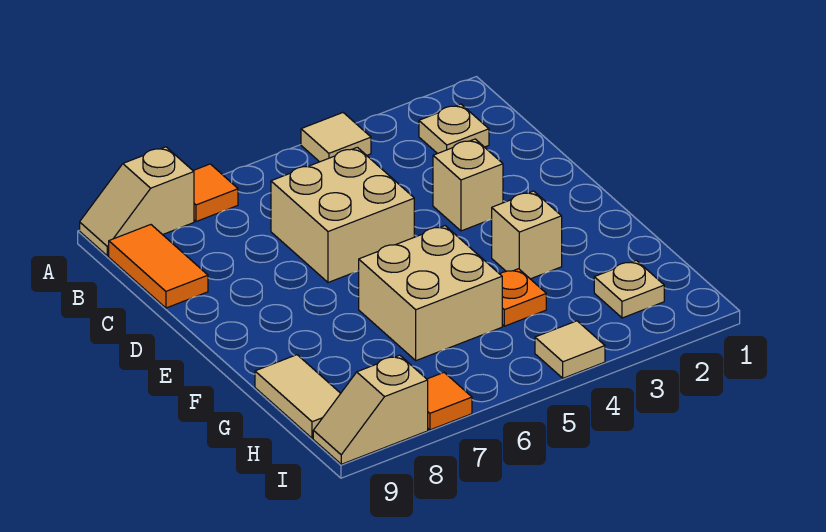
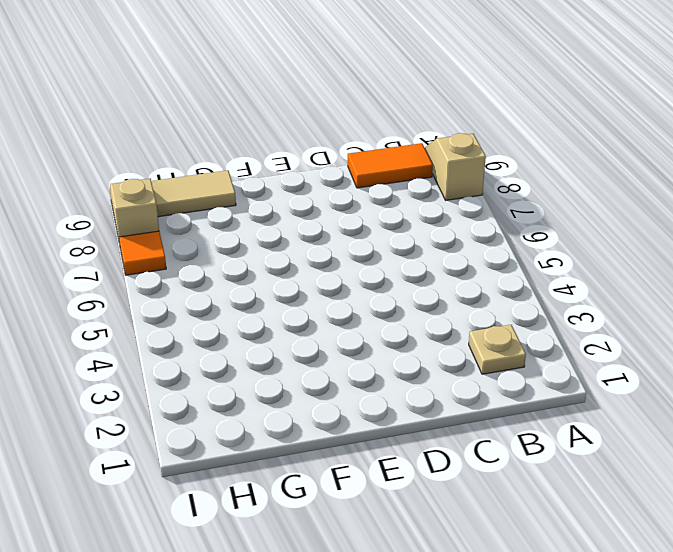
none -> tan 1x1 tile [301,113,371,162]
none -> orange 1x1 tile [193,164,238,222]
none -> tan 2x2 brick [271,147,414,282]

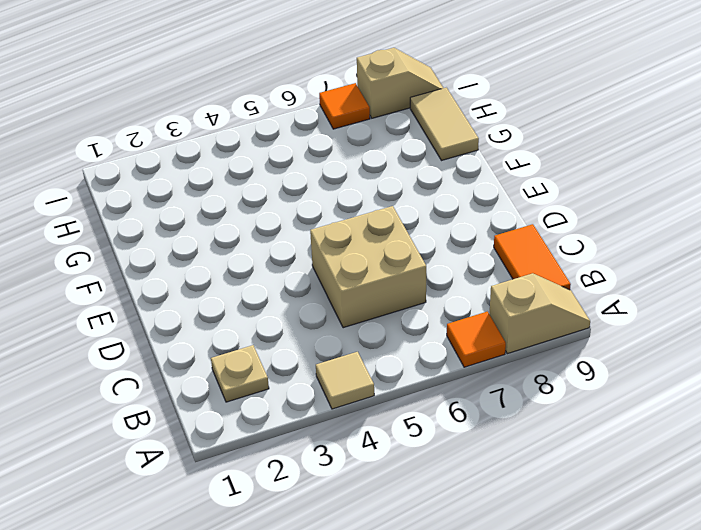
none -> tan 1x1 brick [433,139,503,231]
none -> tan 1x1 brick [492,191,562,279]
none -> tan 2x2 brick [359,226,502,361]

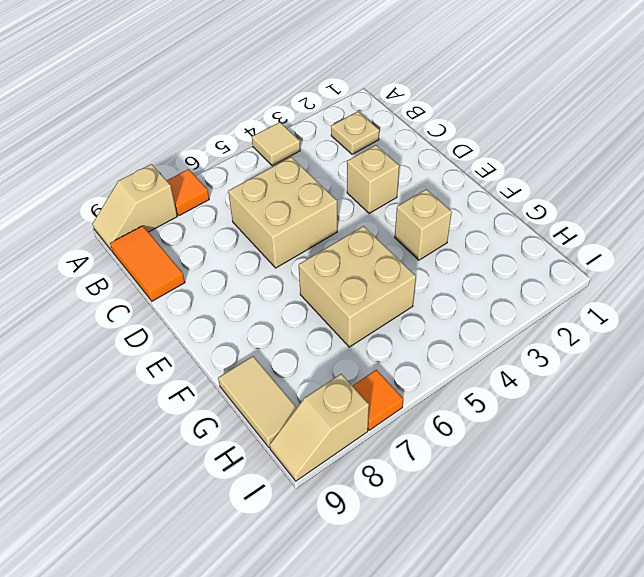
none -> orange 1x1 plate [500,269,546,326]
none -> tan 1x1 plate [594,260,664,318]
none -> tan 1x1 tile [535,321,605,378]

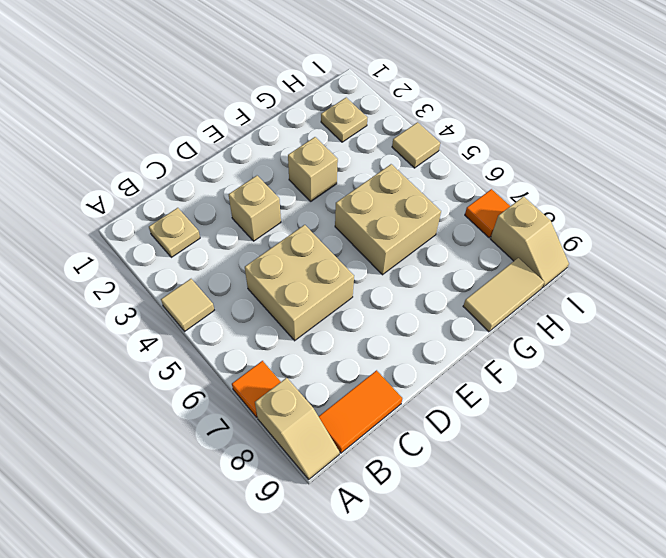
none -> orange 1x1 plate [500,269,546,326]

